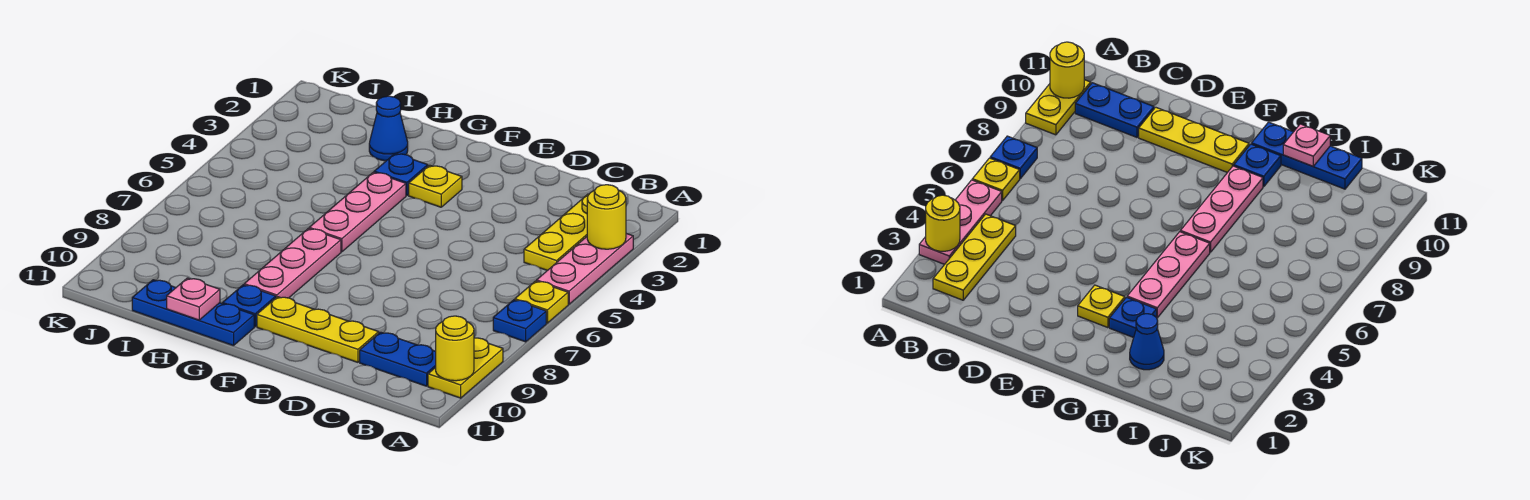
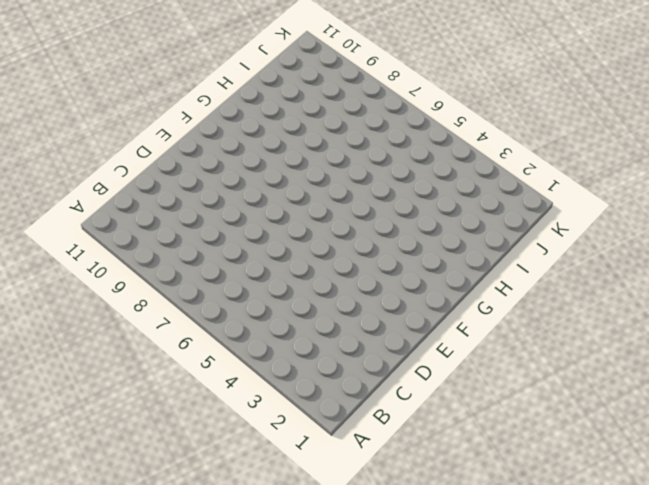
none -> pink 1x3 plate [537,233,633,304]
none -> yellow 1x1 plate [515,281,568,323]
none -> blue 1x1 plate [493,300,546,342]

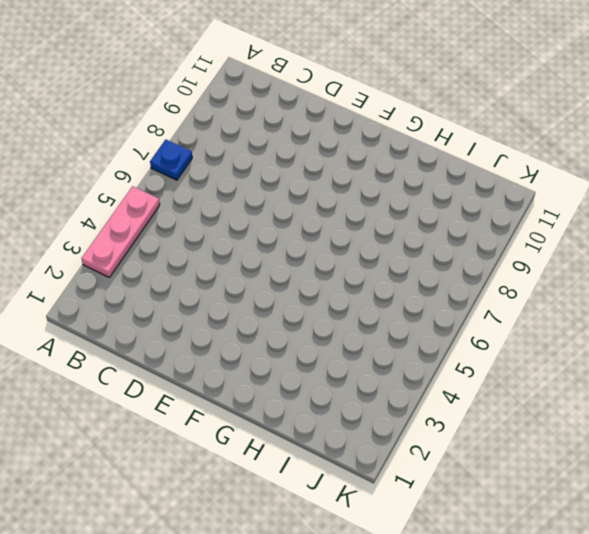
none -> yellow 1x1 plate [515,281,568,323]
none -> yellow 1x2 plate [428,338,503,398]
none -> yellow 1x3 plate [524,194,589,271]

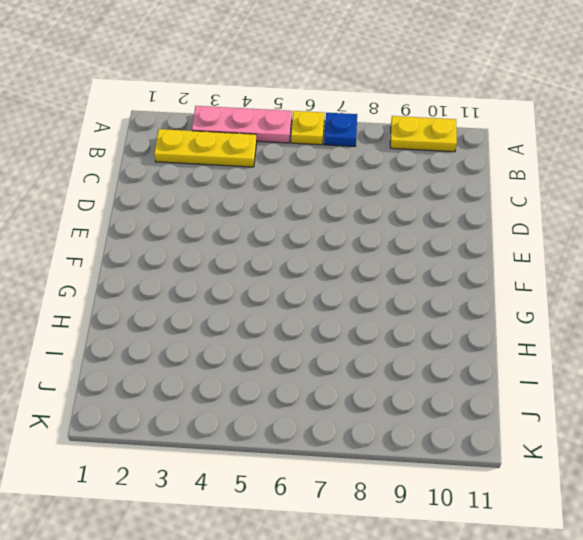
none -> blue 1x2 plate [360,332,436,386]
none -> yellow 1x3 plate [257,297,379,362]
none -> yellow 1x1 plate [409,165,462,207]

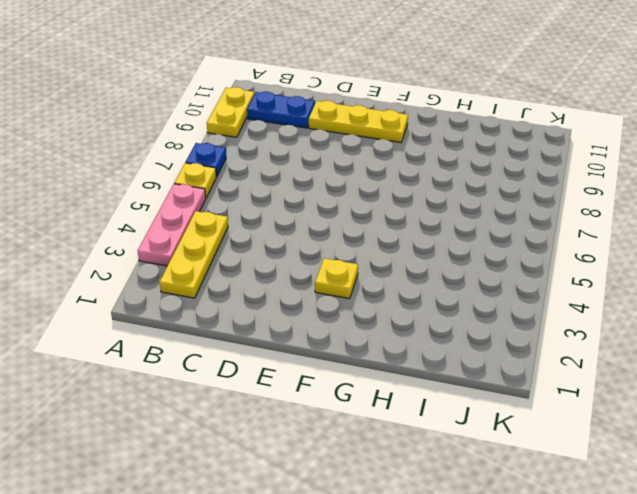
none -> blue 1x1 plate [374,153,428,195]
none -> pink 1x3 plate [309,172,406,252]
none -> pink 1x3 plate [244,228,341,298]

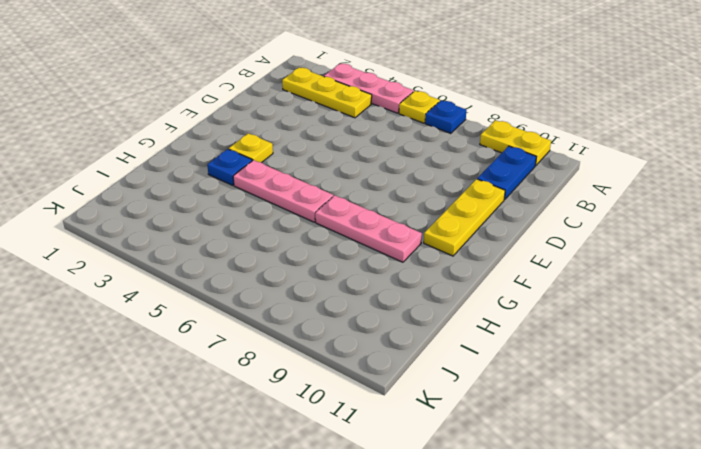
none -> blue 1x1 plate [223,285,276,327]
none -> blue 1x3 plate [132,280,254,346]
none -> blue 1x1 cone [369,96,408,161]

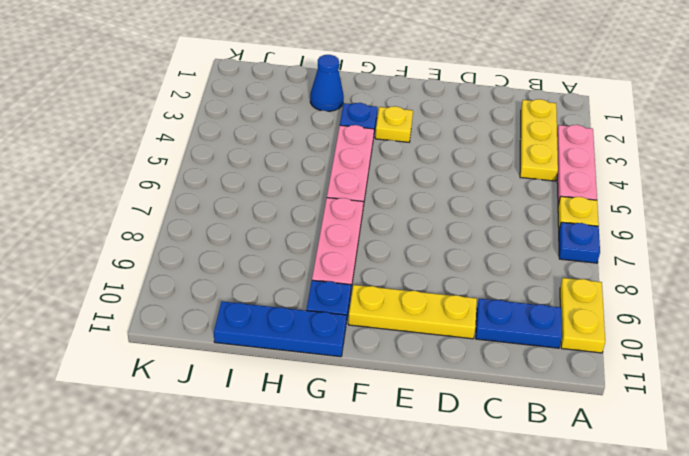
none -> yellow 1x1 round brick [587,185,626,249]
none -> yellow 1x1 round brick [436,316,474,381]
none -> pink 1x1 plate [167,278,220,320]

